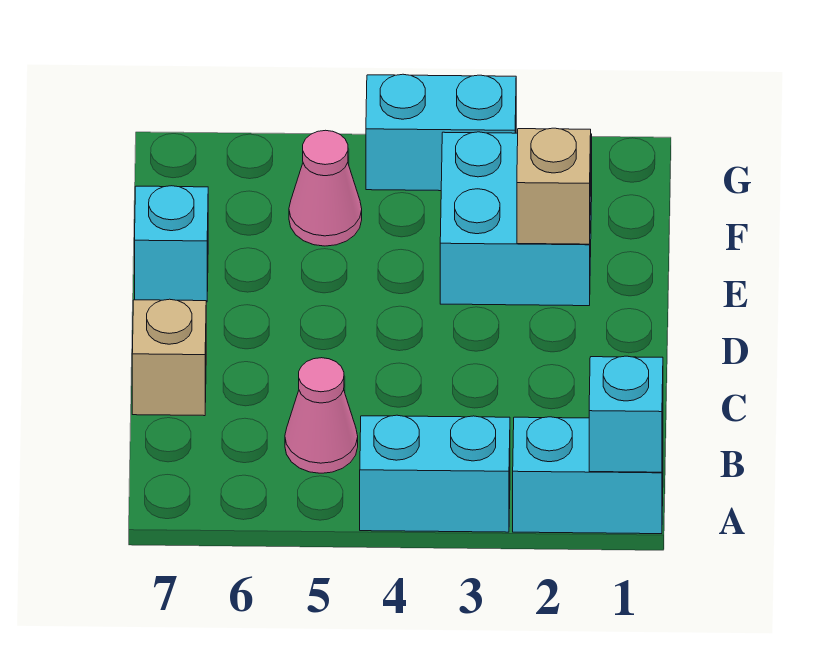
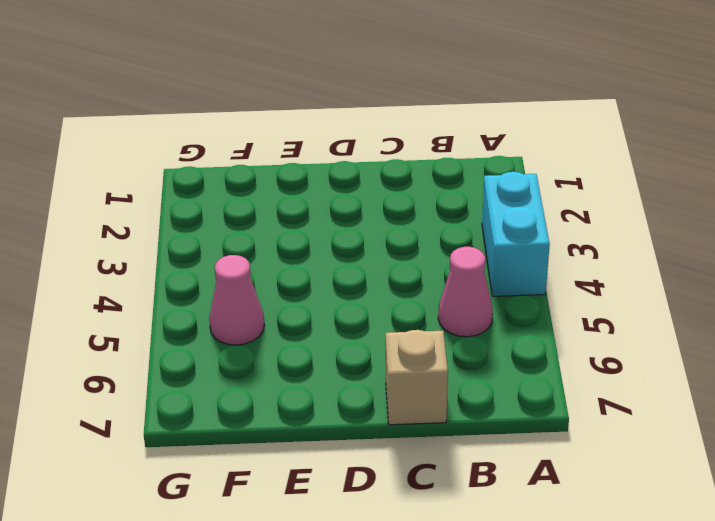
none -> cyan 1x2 brick [513,417,663,534]
none -> cyan 2x2 brick [440,132,592,306]

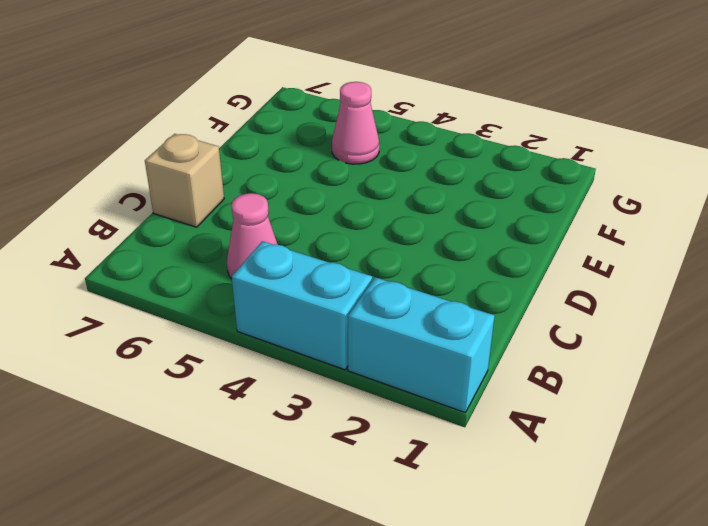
none -> cyan 2x2 brick [440,132,592,306]
none -> cyan 1x1 brick [135,186,208,302]

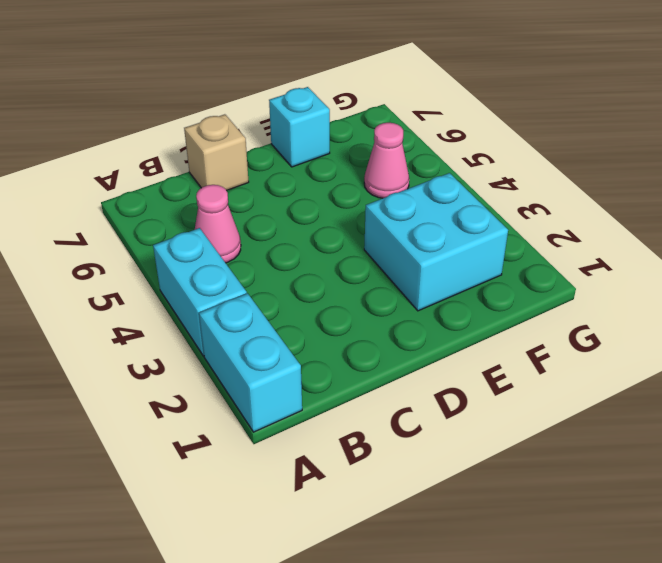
none -> cyan 1x2 brick [366,74,516,191]
none -> cyan 1x1 brick [589,356,663,472]

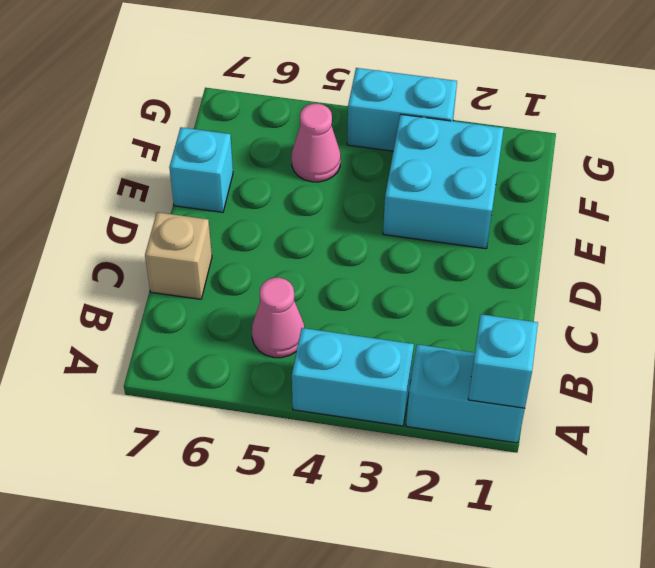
none -> tan 1x1 brick [517,128,591,244]

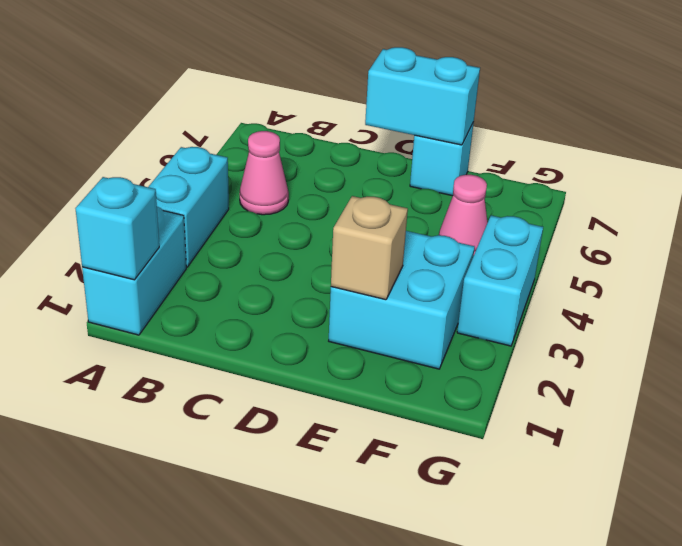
cyan 1x2 brick [365,47,480,145] -> none
none -> tan 1x1 brick [132,299,206,416]

